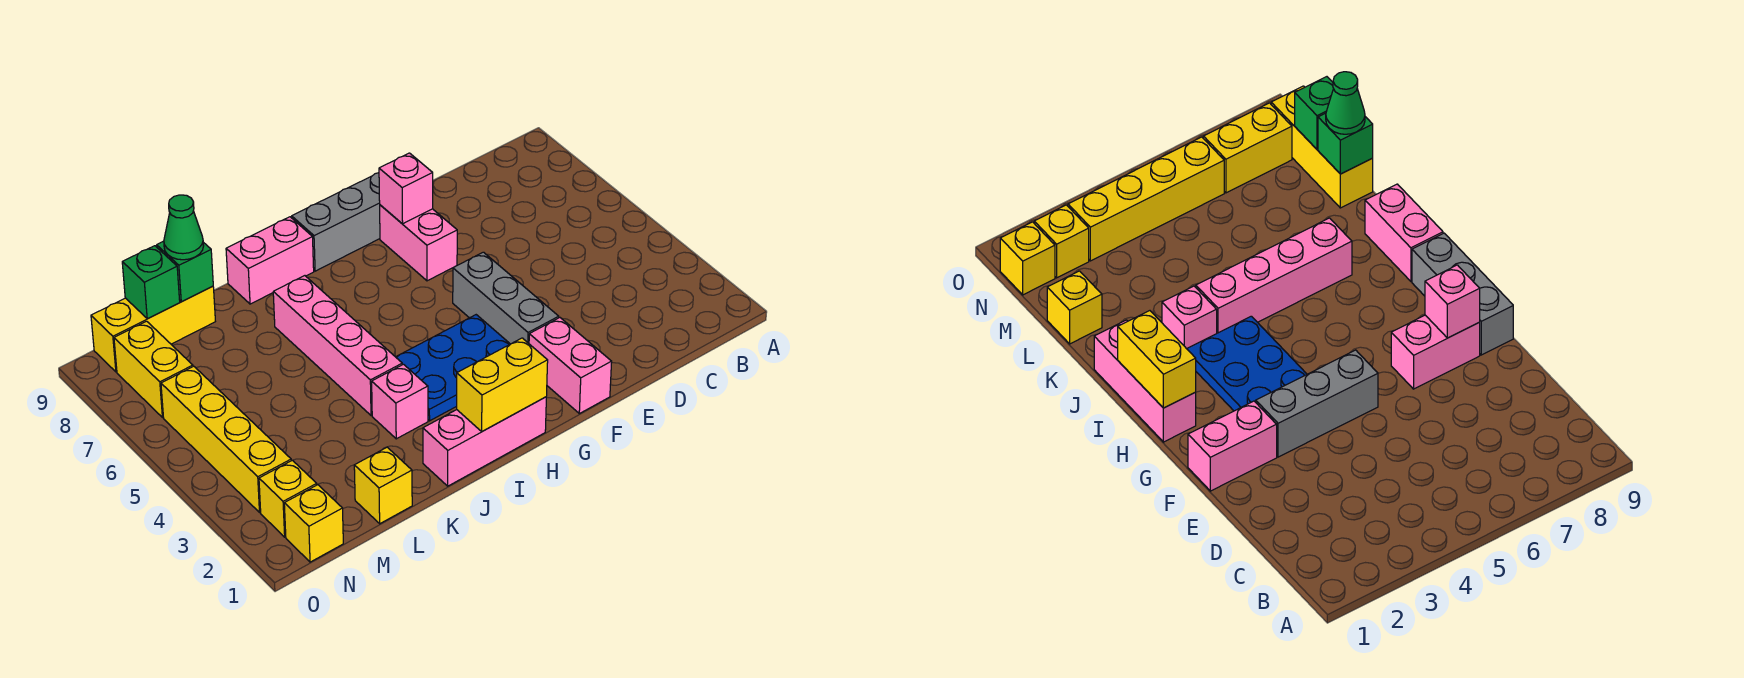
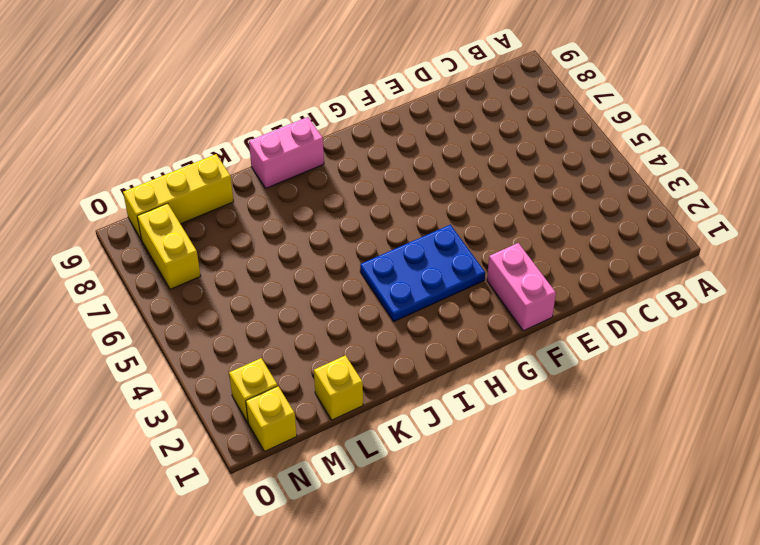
none -> grey 1x3 brick [453,252,559,344]
none -> pink 1x2 brick [380,205,457,281]
none -> grey 1x3 brick [292,173,380,271]

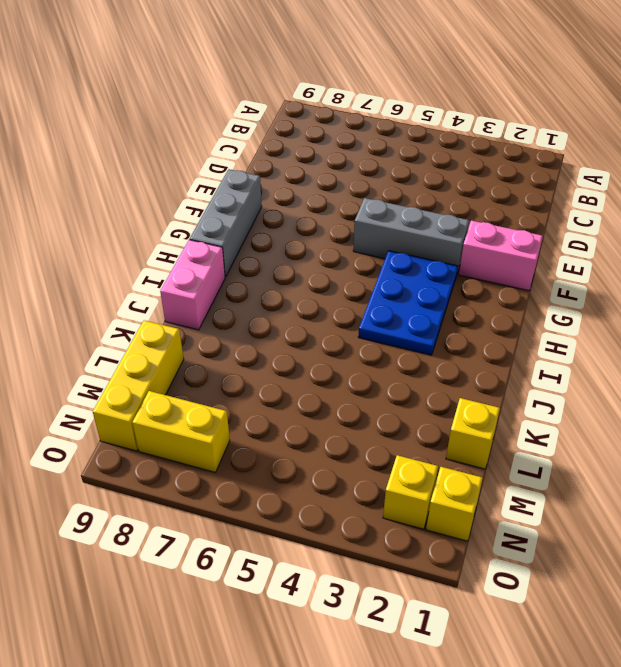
none -> pink 1x2 brick [380,205,457,281]
none -> pink 1x3 brick [423,397,546,486]
none -> pink 1x1 brick [372,364,428,439]

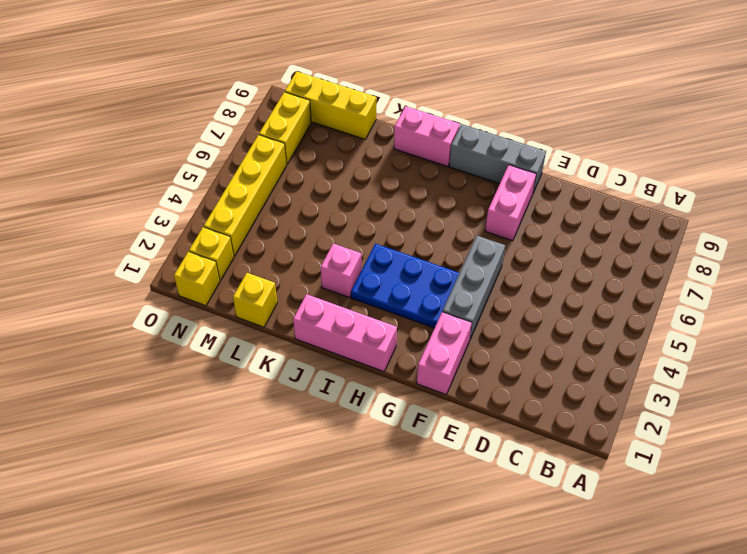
none -> pink 1x4 brick [273,276,402,416]
none -> pink 1x1 brick [379,153,433,224]
none -> yellow 1x2 brick [457,338,548,431]

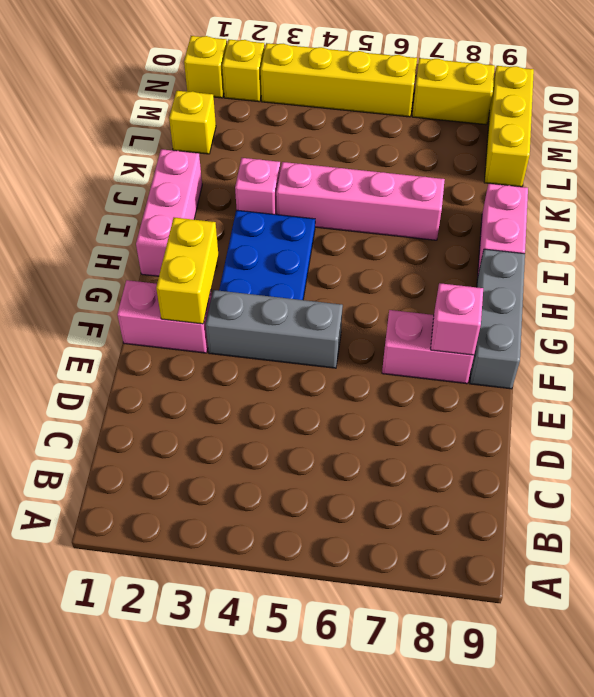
yellow 1x2 brick [156,218,218,324] -> yellow 1x2 brick moved to [457,338,548,431]
none -> green 1x1 brick [157,241,213,302]
none -> green 1x1 brick [122,246,180,319]
none -> green 1x1 cone [164,195,203,260]

